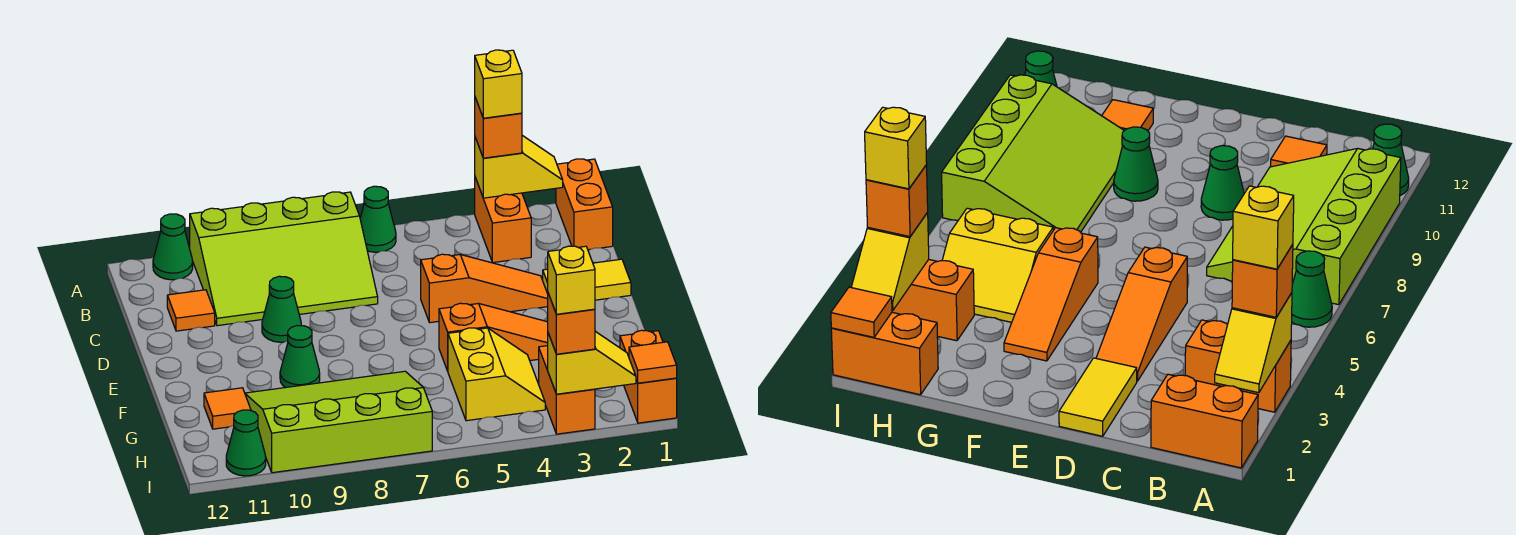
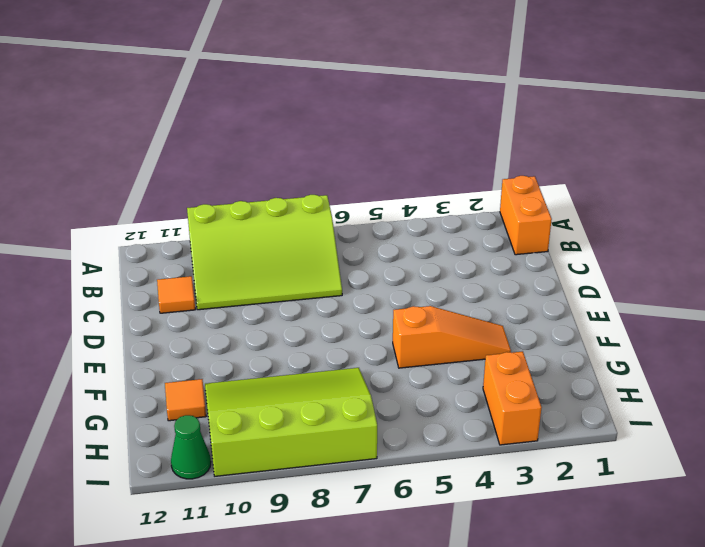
none -> orange 1x2 brick [475,178,531,263]
none -> green 1x1 cone [360,186,396,252]
none -> green 1x1 cone [153,214,193,280]

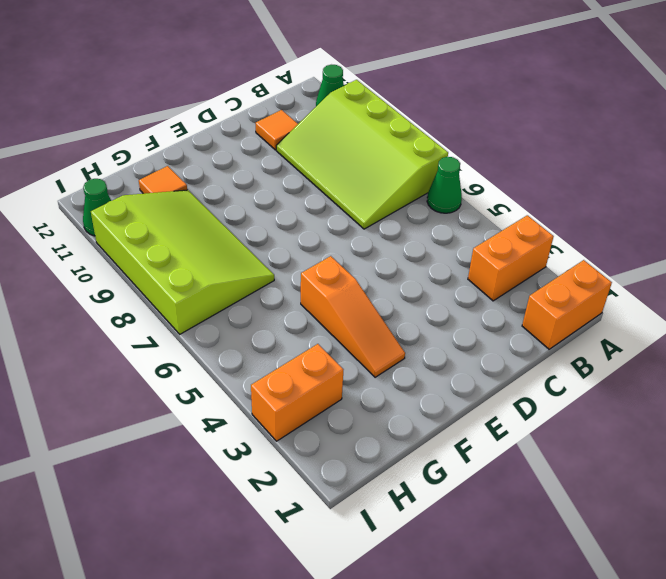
none -> yellow 1x2 tile [543,259,631,300]
none -> orange 1x3 slope [421,254,548,323]
none -> green 1x1 cone [262,276,301,342]

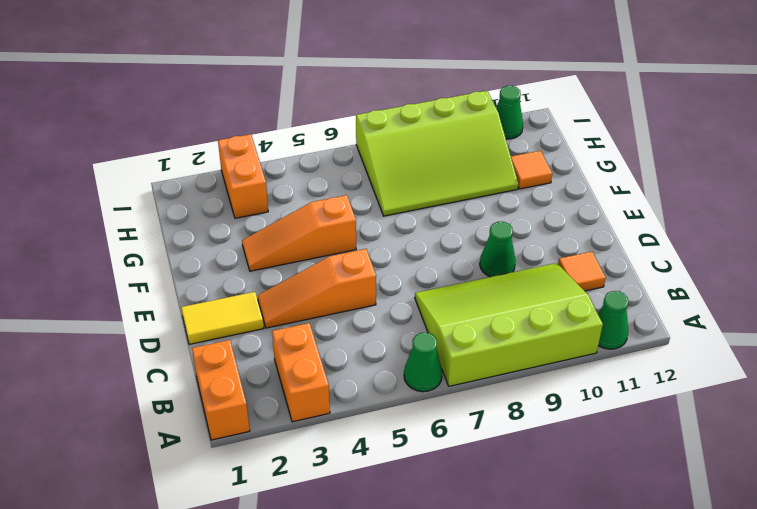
none -> green 1x1 cone [280,325,320,388]
none -> yellow 2x2 slope [448,328,545,421]
none -> orange 1x2 brick [620,330,677,423]

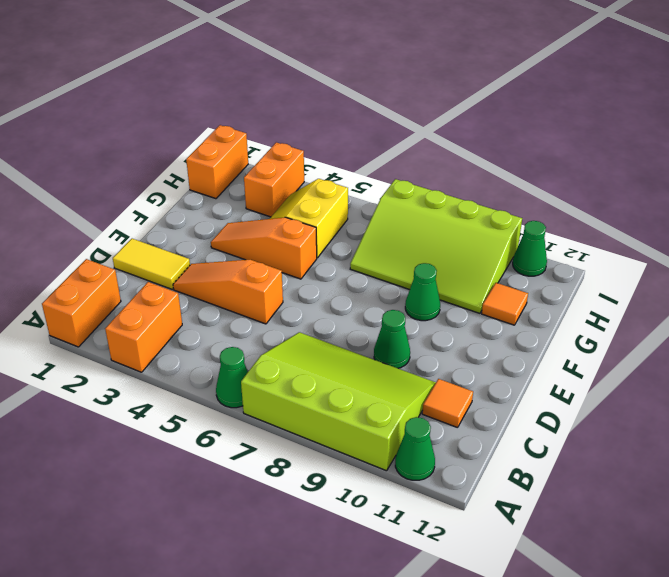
none -> yellow 1x2 slope [475,135,563,198]
none -> orange 1x1 tile [629,342,677,383]
none -> yellow 1x2 slope [548,331,636,394]

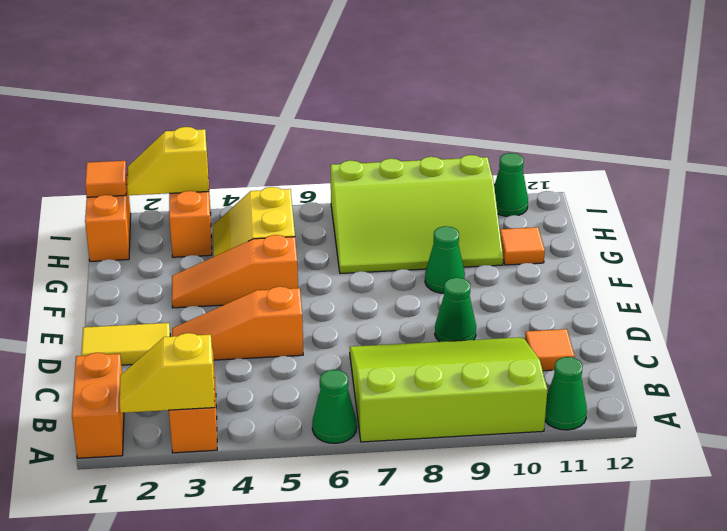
none -> orange 1x1 brick [475,98,522,158]
none -> orange 1x1 brick [548,293,595,354]
none -> yellow 1x1 brick [475,50,522,118]

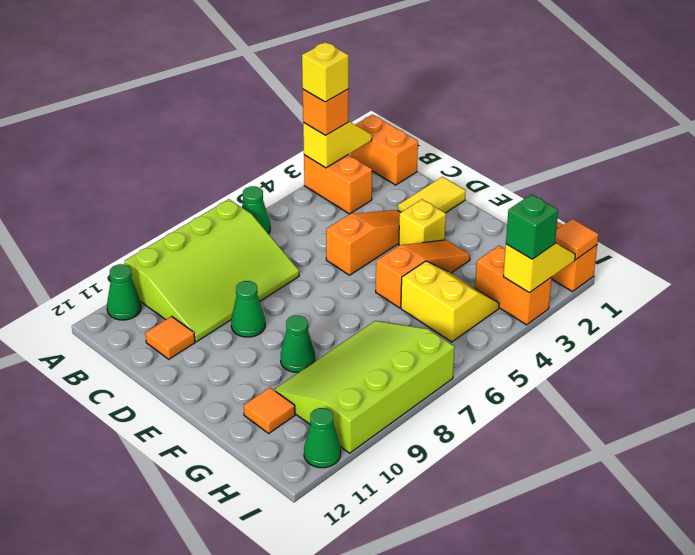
yellow 1x1 brick [399,199,446,245] -> yellow 1x1 brick moved to [548,246,595,314]
green 1x1 brick [506,194,558,259] -> orange 1x1 brick [548,293,595,354]

